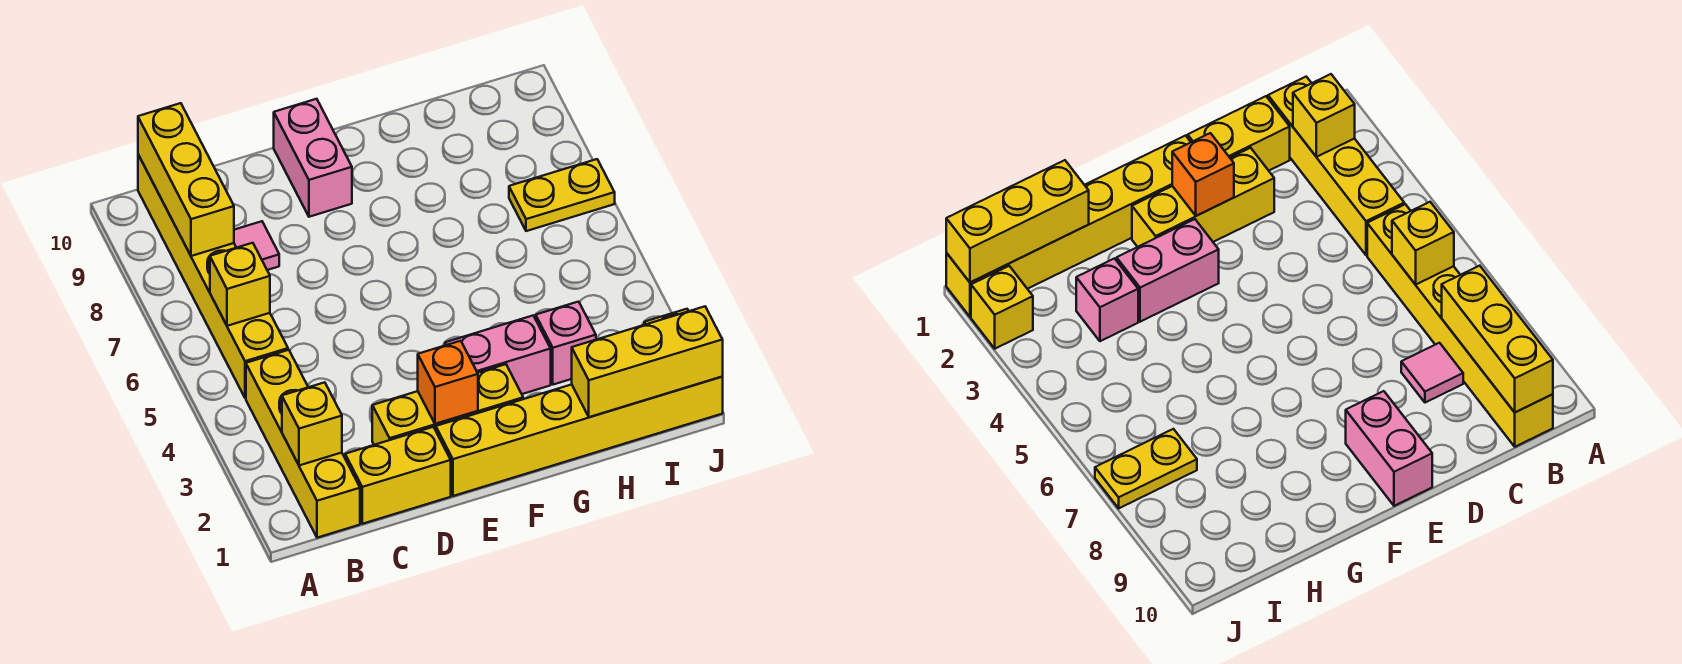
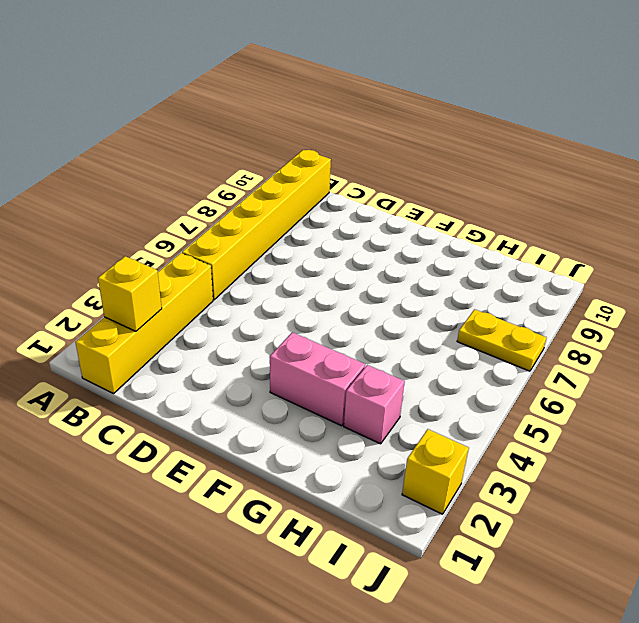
none -> yellow 1x2 brick [345,427,451,524]
none -> pink 1x1 tile [234,221,279,270]
none -> yellow 1x3 brick [372,364,523,445]

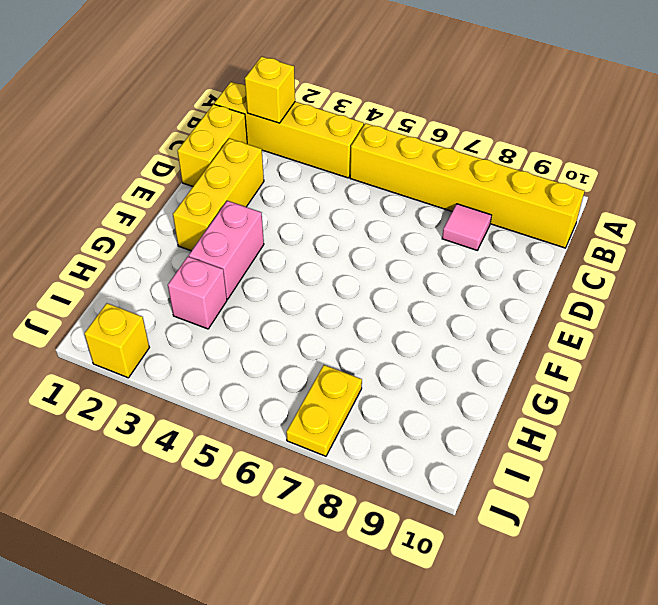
none -> yellow 1x6 brick [436,377,723,496]
none -> pink 1x2 brick [274,99,352,217]
none -> yellow 1x1 brick [210,243,270,326]

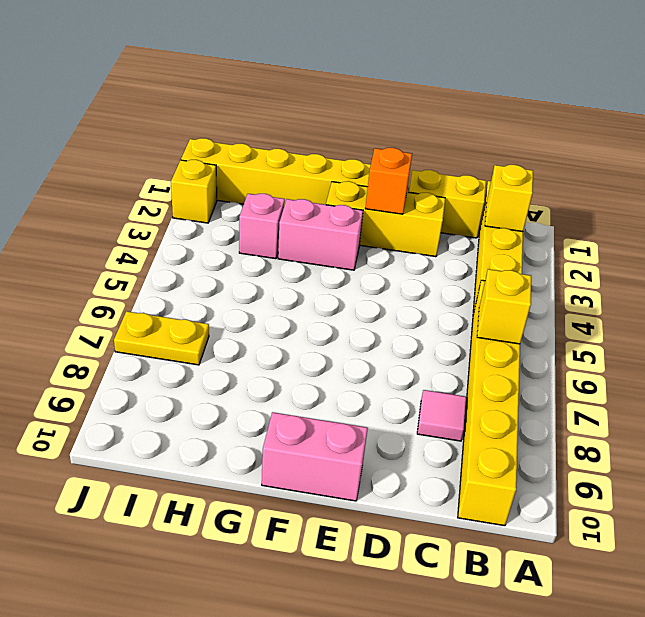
pink 1x2 brick [262,412,368,501] -> pink 1x2 brick turned to [274,99,352,217]
none -> yellow 1x3 brick [138,103,234,256]
none -> yellow 1x3 brick [572,307,723,417]

